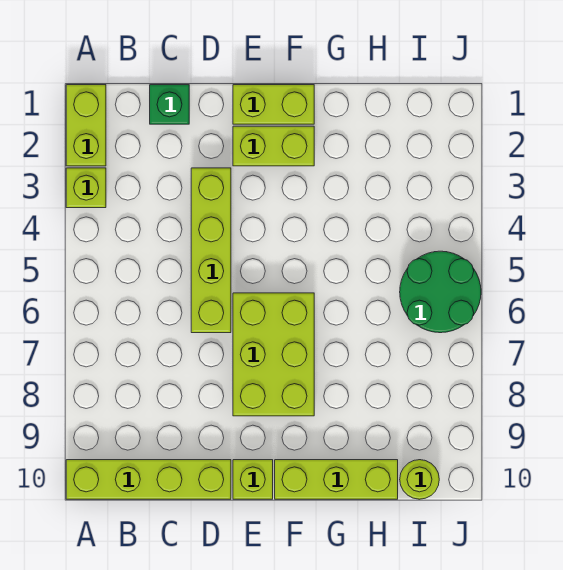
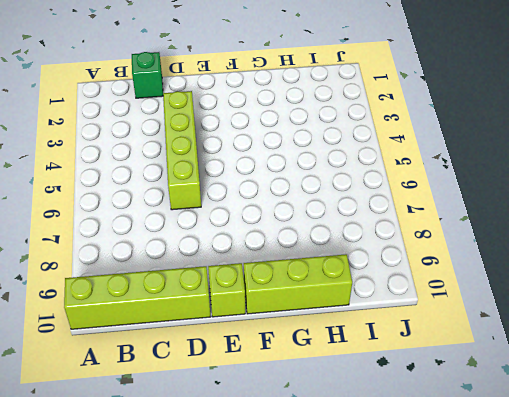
none -> lime 1x2 brick [66,85,106,166]
none -> lime 1x1 brick [66,168,106,208]
none -> lime 1x2 brick [233,85,314,124]

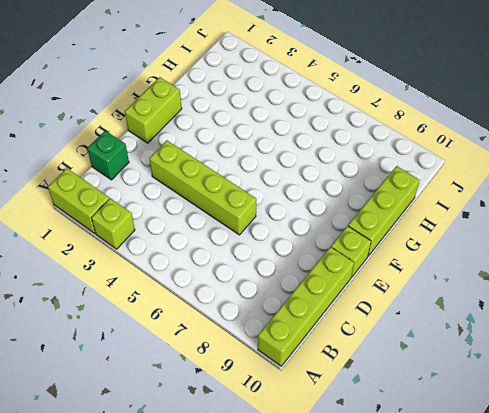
none -> lime 1x2 brick [233,126,314,166]
none -> lime 2x3 brick [233,293,314,416]
none -> green 2x2 round brick [400,251,481,333]

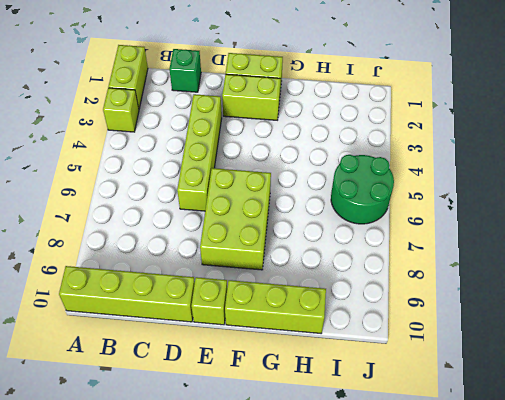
none -> lime 1x1 round brick [400,460,439,499]

